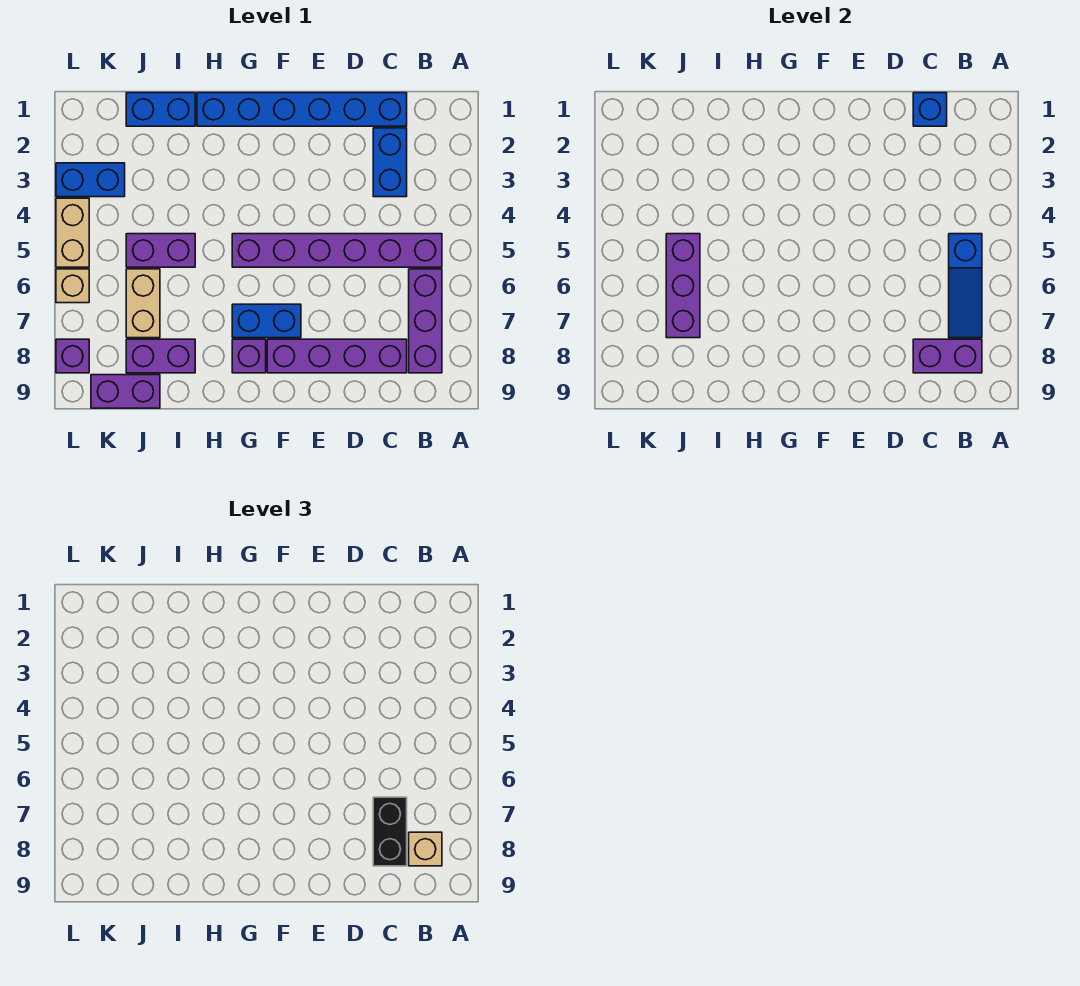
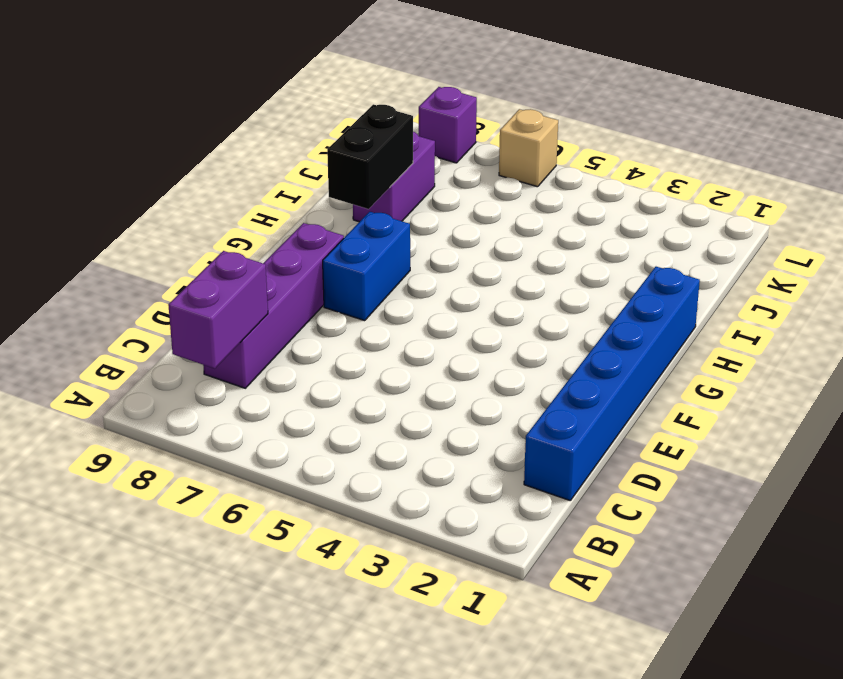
black 1x2 brick [327,104,413,209] -> black 1x2 brick turned to [373,797,407,866]
none -> purple 1x6 brick [232,234,442,267]
none -> purple 1x3 brick [409,269,442,373]
none -> blue 1x2 brick [373,128,407,197]

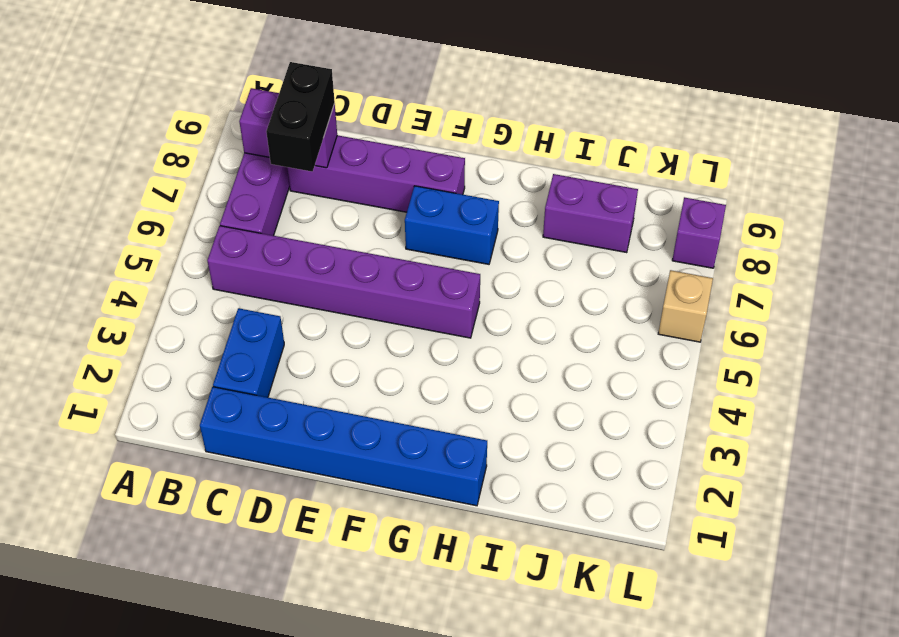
none -> purple 1x1 brick [232,339,266,373]
none -> blue 1x2 brick [126,93,195,126]
none -> purple 1x2 brick [126,234,195,267]

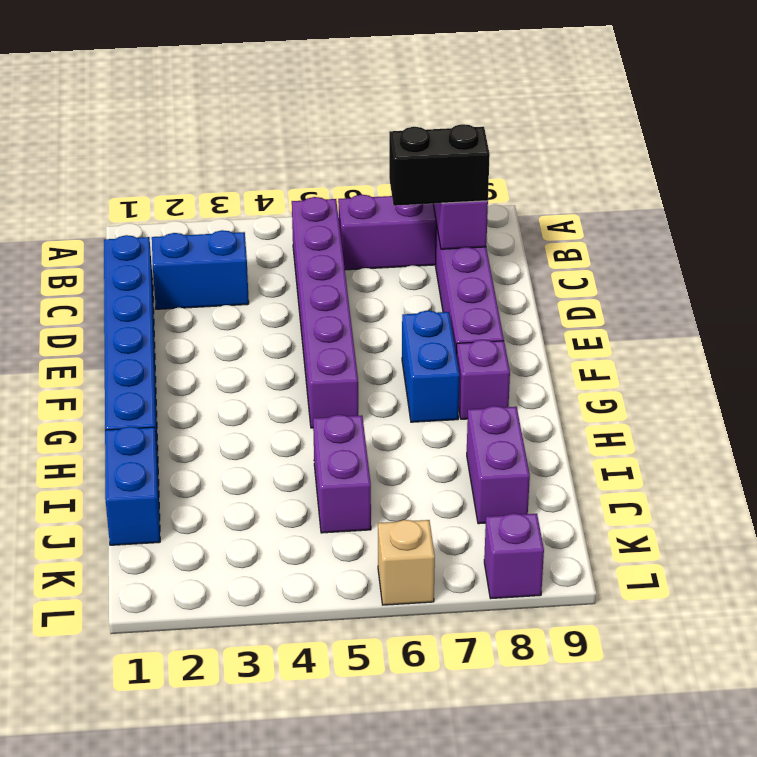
none -> tan 1x2 brick [126,269,160,338]
none -> purple 1x2 brick [91,375,160,408]
none -> blue 1x2 brick [56,163,125,197]

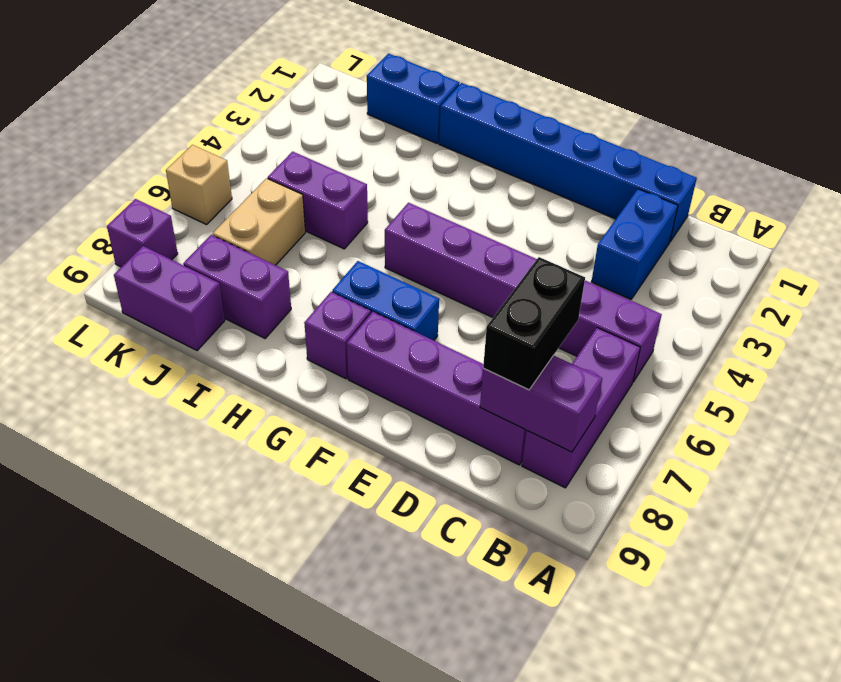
none -> blue 1x2 brick [56,163,125,197]
none -> tan 1x2 brick [56,198,89,267]
none -> blue 1x3 slope [949,234,982,338]

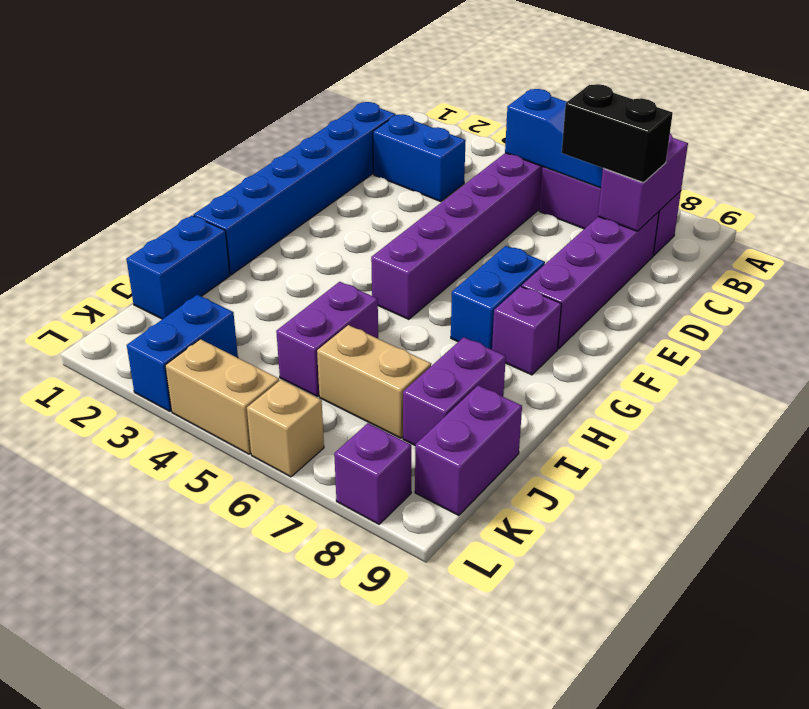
none -> blue 1x1 brick [913,93,947,126]
none -> purple 1x3 brick [666,234,700,338]
none -> tan 1x1 brick [409,832,442,866]

